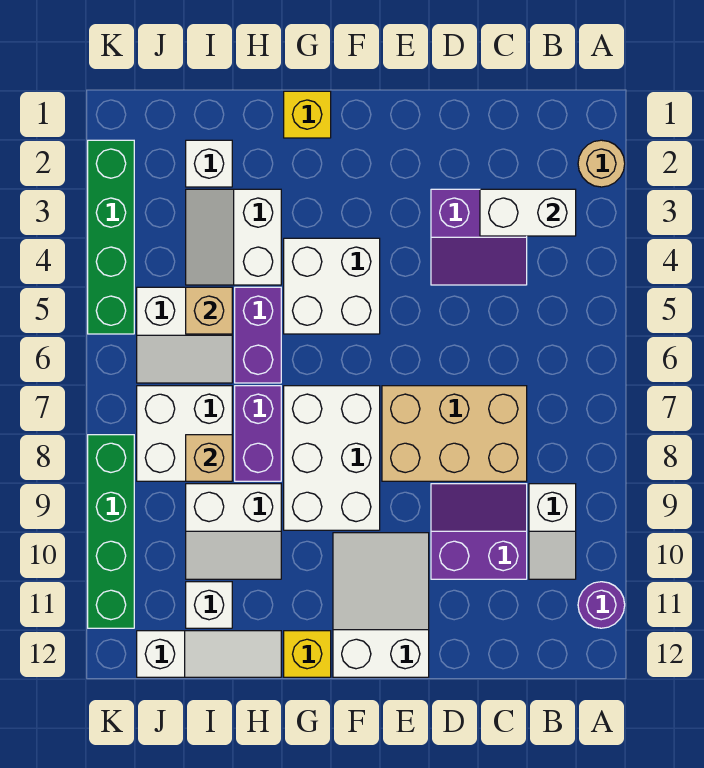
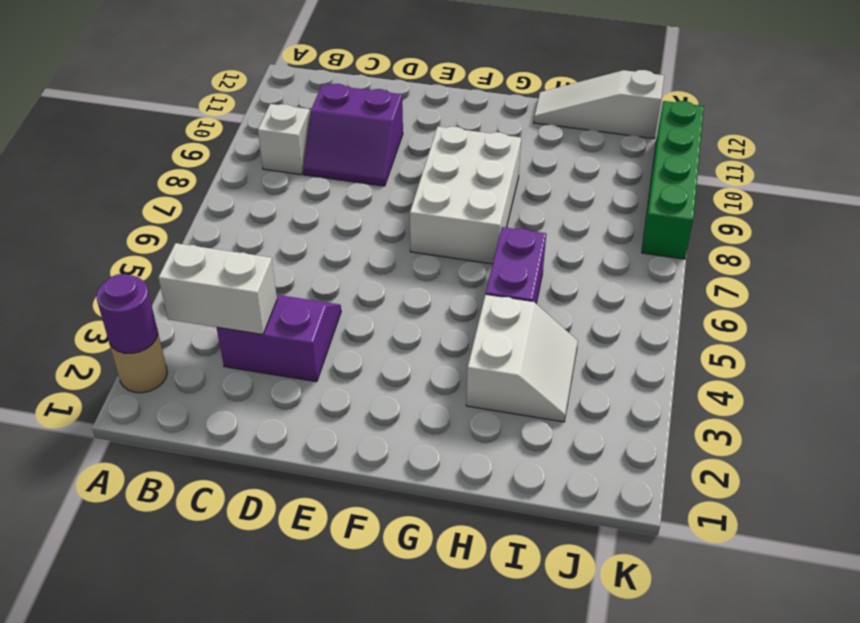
purple 1x1 round brick [96,274,158,353] -> purple 1x1 round brick moved to [578,582,625,628]
none -> tan 2x3 brick [382,386,527,481]
none -> white 2x3 slope [333,533,429,677]
none -> white 2x2 brick [284,238,380,334]

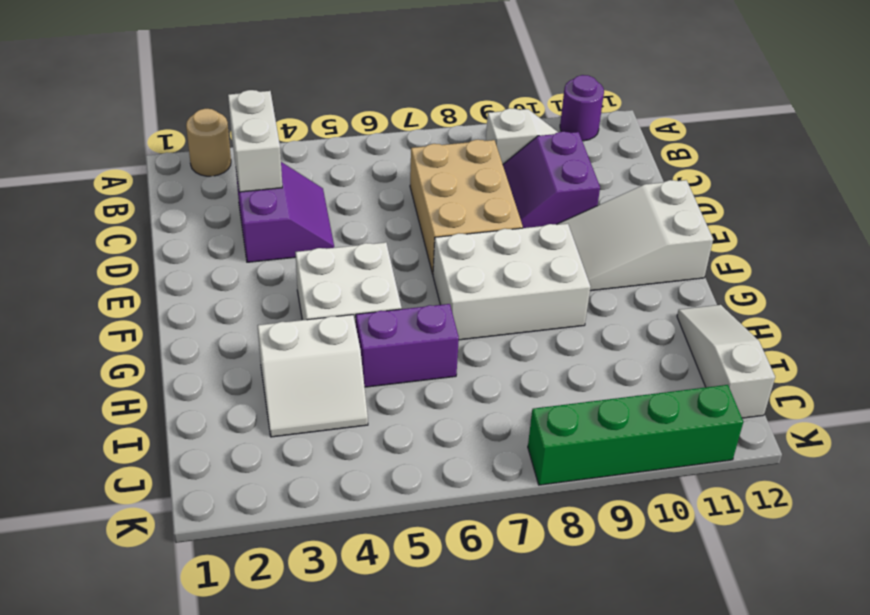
none -> yellow 1x1 brick [284,91,331,138]
none -> yellow 1x1 brick [284,631,331,677]
none -> purple 1x2 brick [235,386,281,481]

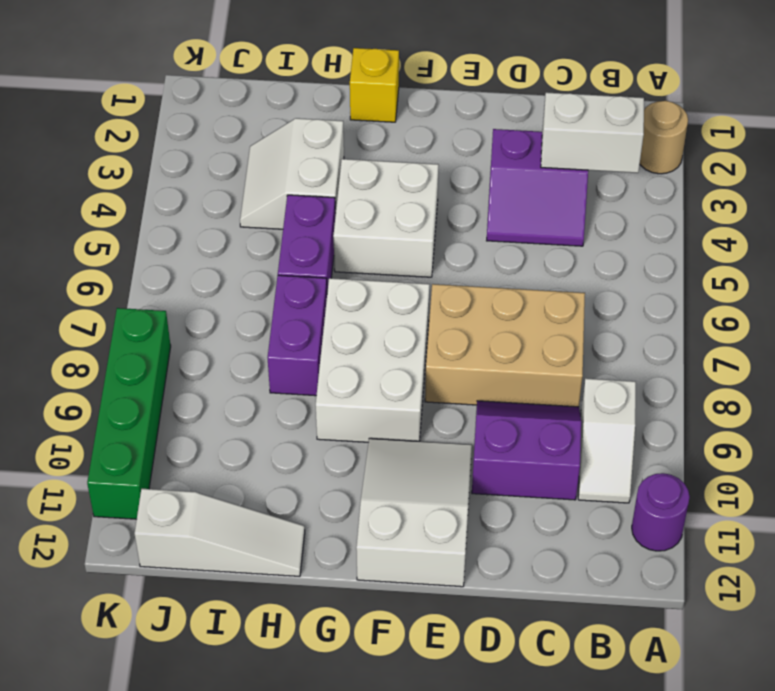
none -> yellow 1x1 brick [284,631,331,677]
none -> white 2x2 slope [186,484,281,579]
none -> white 1x1 brick [186,140,232,187]

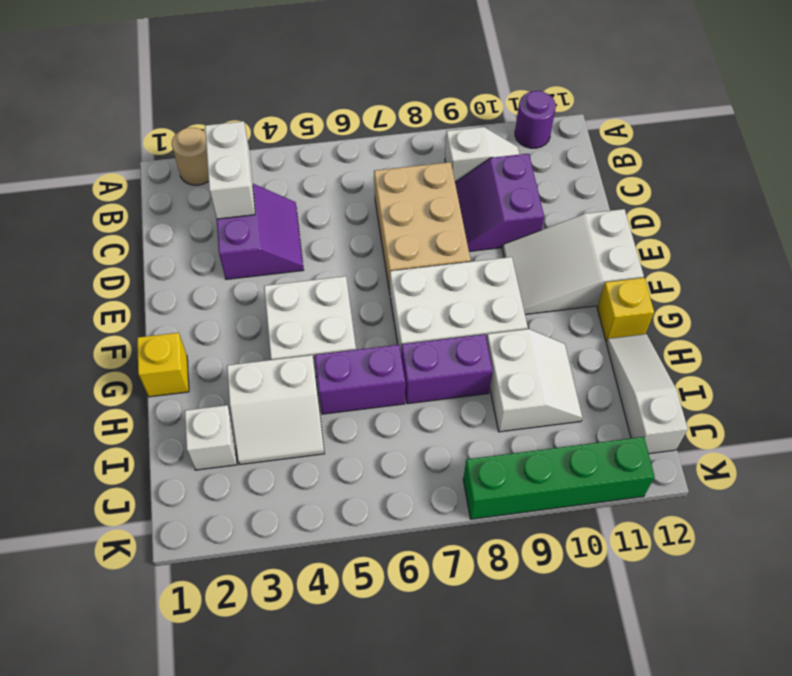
none -> white 2x2 slope [137,287,232,383]
none -> white 2x2 brick [137,386,232,481]
none -> white 1x1 brick [186,582,232,628]

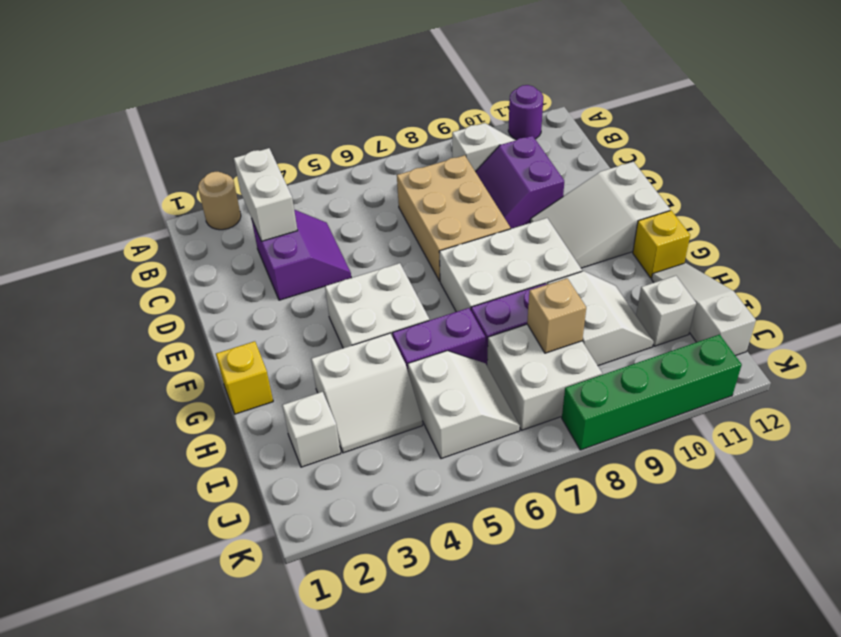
none -> green 1x4 brick [88,140,134,334]
none -> tan 1x1 brick [186,287,232,334]

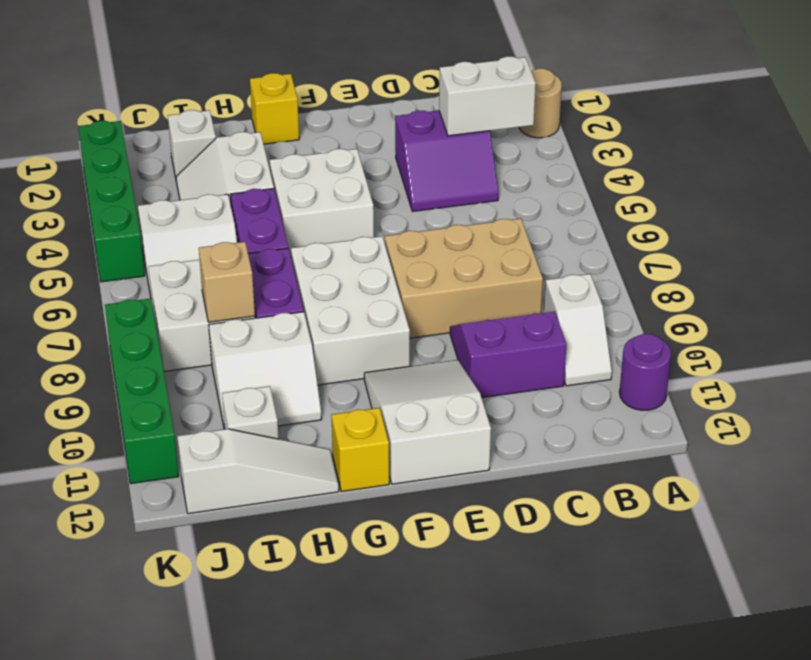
none -> tan 1x1 brick [186,287,232,334]

